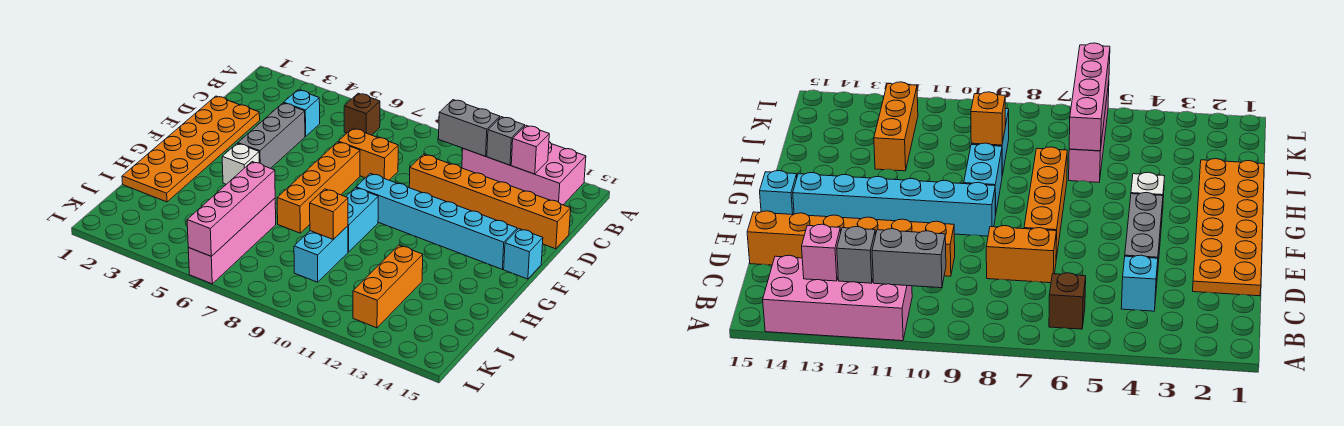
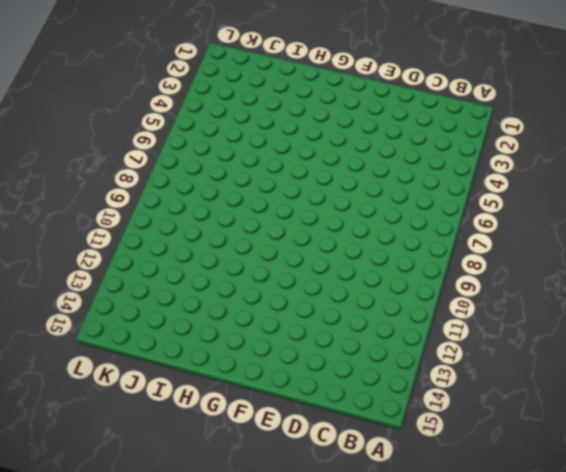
none -> pink 2x4 brick [462,142,586,205]
none -> brown 1x1 brick [344,93,380,135]
none -> cyan 1x1 brick [284,90,320,137]

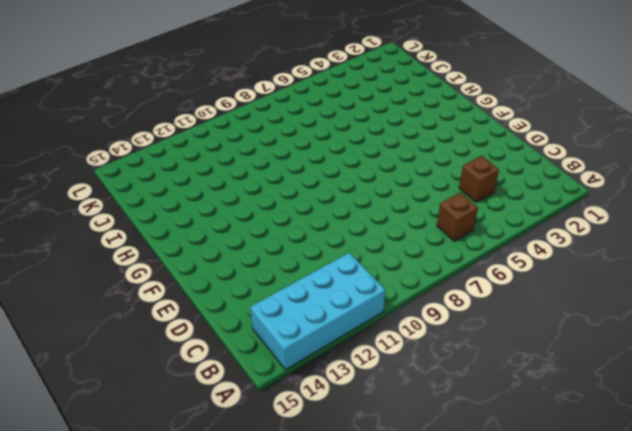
cyan 2x4 brick [250,253,385,370] -> pink 2x4 brick [462,142,586,205]
brown 1x1 brick [459,156,499,202] -> cyan 1x1 brick [284,90,320,137]
none -> orange 2x6 plate [122,96,260,202]
none -> grey 1x3 brick [238,103,305,168]
none -> orange 1x2 brick [338,128,398,180]

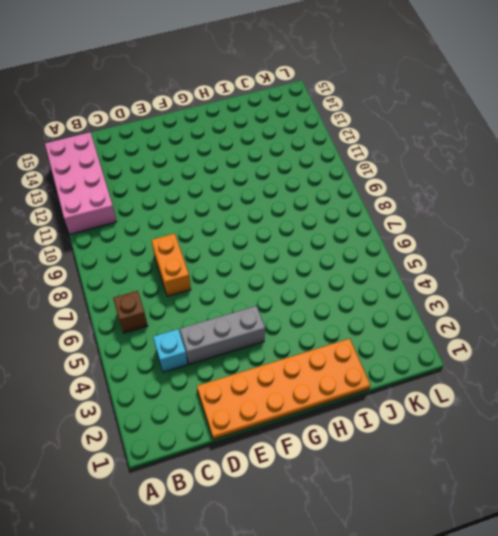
none -> orange 1x6 brick [409,154,571,249]
none -> orange 1x4 brick [277,142,360,233]
none -> cyan 1x6 brick [356,173,517,269]

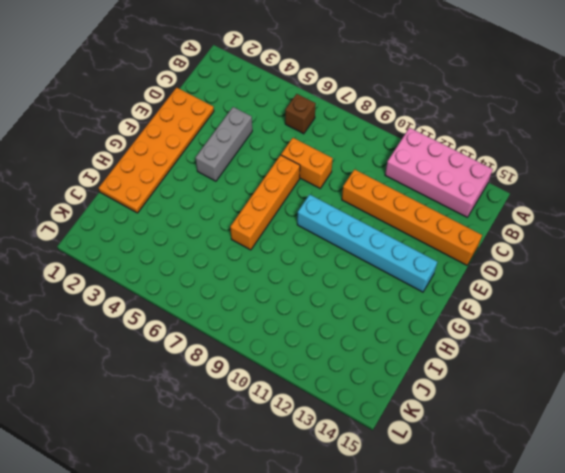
none -> cyan 1x1 brick [284,90,320,137]
none -> cyan 1x1 brick [504,229,543,279]
none -> white 1x1 brick [222,143,259,184]

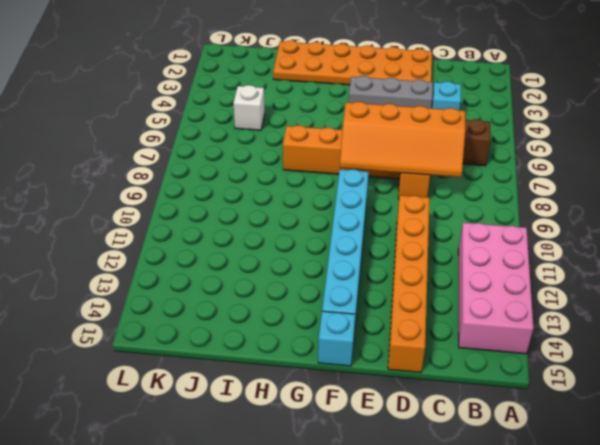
orange 2x4 slope [340,102,465,177] -> none
white 1x1 brick [234,85,265,130] -> white 1x1 brick moved to [222,143,259,184]
none -> cyan 1x2 brick [346,188,378,252]
none -> pink 1x4 brick [188,198,276,284]
none -> cyan 1x2 brick [294,226,348,282]

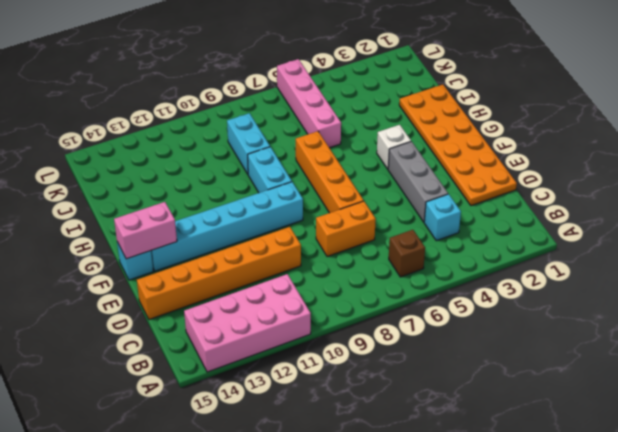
pink 1x2 brick [114,202,177,259] -> none
none -> orange 1x3 brick [353,245,423,328]
none -> grey 1x2 brick [439,100,500,156]
none -> grey 1x1 brick [487,117,525,165]

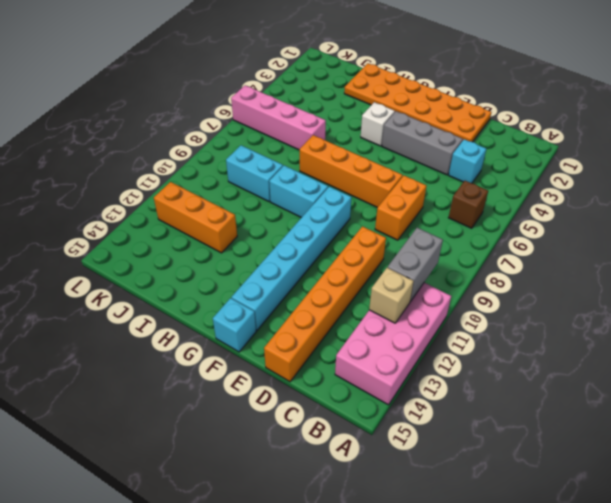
tan 1x1 brick [369,268,414,323] -> grey 1x1 brick [487,117,525,165]
none -> pink 1x1 brick [511,125,549,174]
none -> pink 1x4 brick [187,162,275,256]
none -> orange 1x1 brick [310,189,348,239]

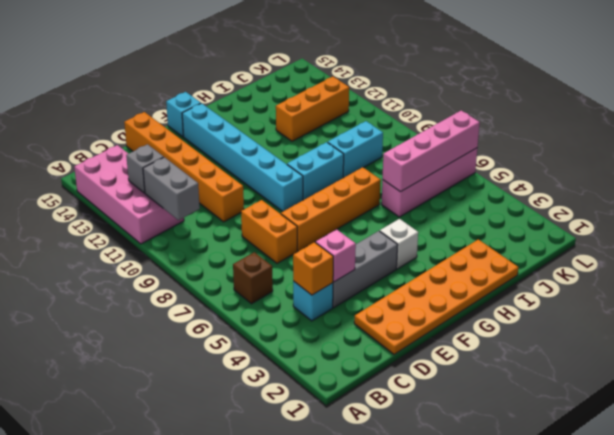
orange 1x1 brick [293,242,333,295] -> orange 1x1 brick moved to [310,189,348,239]
pink 1x1 brick [316,229,356,282] -> pink 1x1 brick moved to [511,125,549,174]

